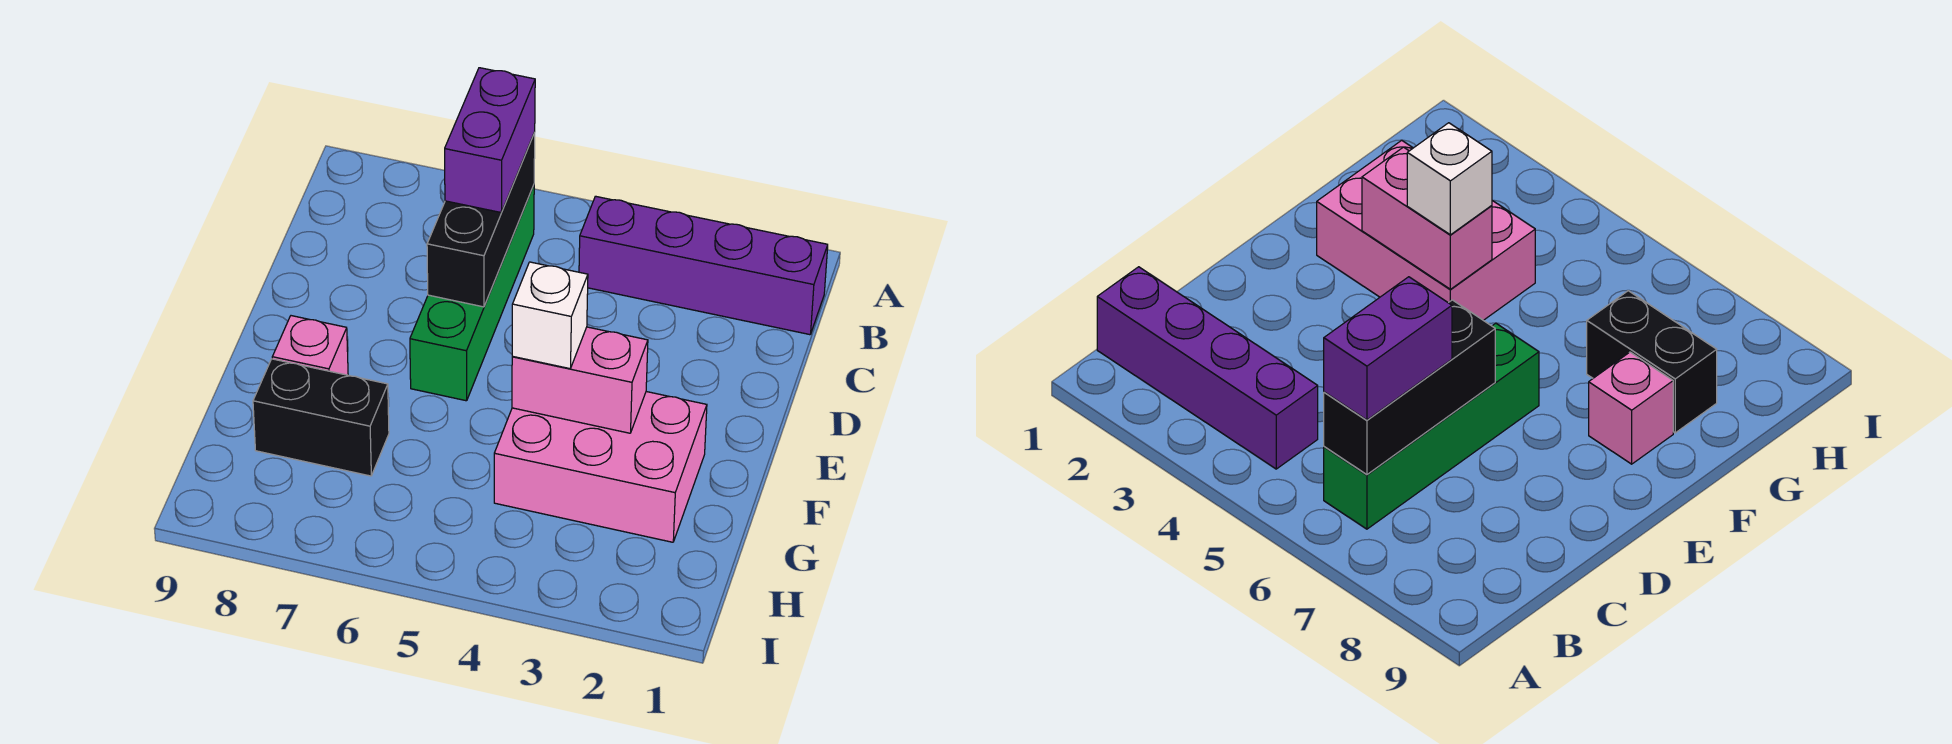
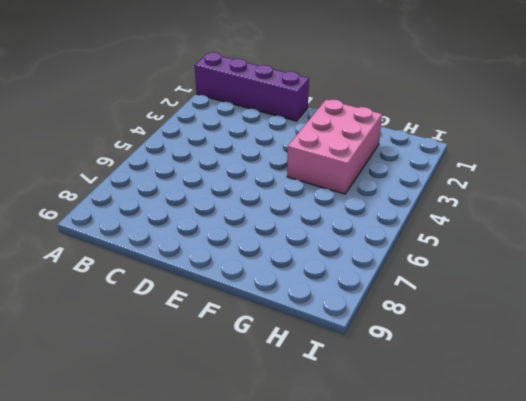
purple 1x4 brick [195,52,309,121] -> purple 1x4 brick turned to [579,196,828,335]
none -> green 1x4 brick [410,185,534,401]
none -> pink 1x1 brick [272,316,348,375]

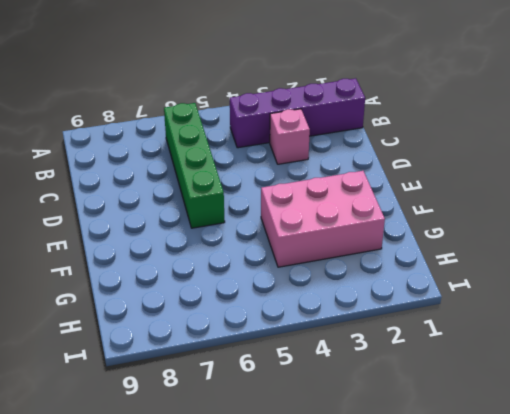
pink 1x1 brick [270,109,310,164] -> pink 1x1 brick moved to [272,316,348,375]
none -> black 1x2 brick [253,359,389,476]
none -> black 1x3 brick [427,133,535,307]

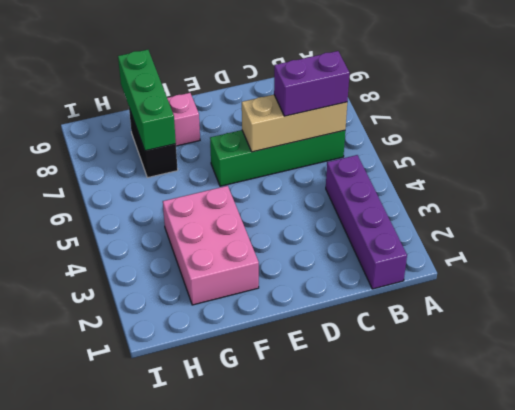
tan 1x3 brick [242,95,347,152] -> black 1x3 brick [427,133,535,307]
green 1x3 brick [118,50,176,151] -> none
none -> pink 1x2 brick [512,327,648,433]
none -> white 1x1 brick [512,262,588,369]

